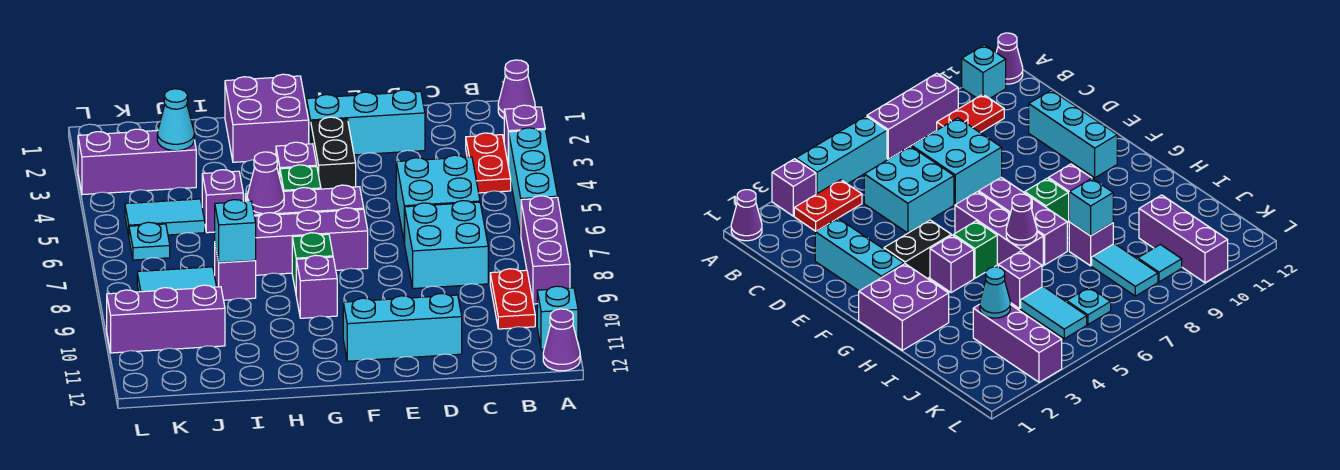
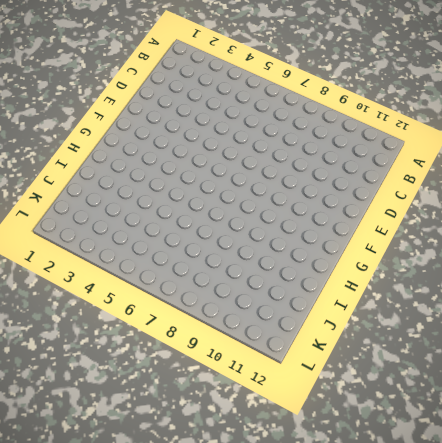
none -> purple 1x1 cone [498,60,535,119]
none -> purple 1x1 brick [504,105,545,167]
none -> cyan 1x3 brick [509,128,558,235]
none -> purple 1x3 brick [521,196,570,304]

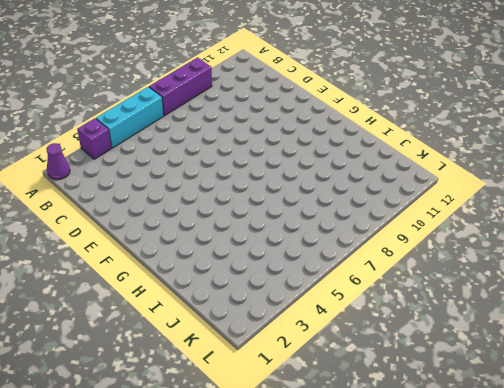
none -> cyan 1x1 brick [537,286,578,349]
none -> purple 1x1 cone [543,309,580,371]
none -> red 1x2 plate [466,133,511,193]
none -> red 1x2 plate [490,269,535,329]

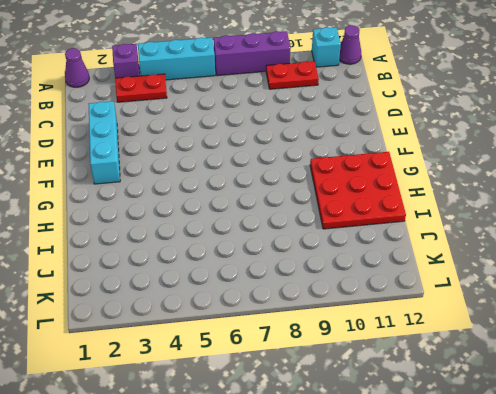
red 3x3 plate [310,152,406,229] -> none
none -> cyan 2x2 brick [396,155,480,243]
none -> cyan 2x2 brick [405,201,488,289]
none -> cyan 1x3 brick [343,294,462,361]
none -> black 1x2 brick [311,117,356,189]

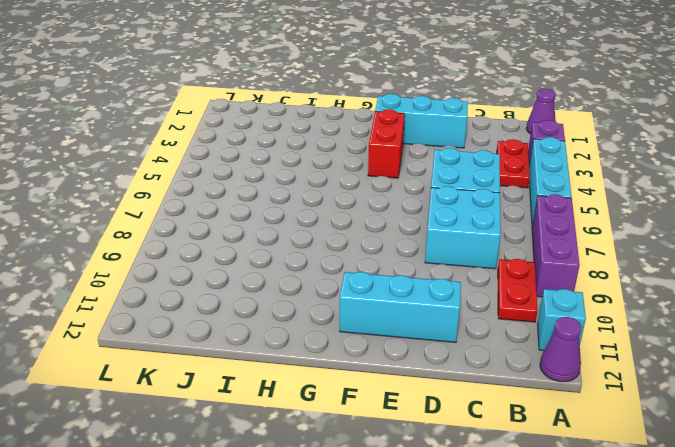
red 1x2 brick [368,109,405,178] -> black 1x2 brick [311,117,356,189]
none -> purple 1x3 brick [245,185,364,216]
none -> purple 1x3 brick [254,208,368,275]
none -> purple 2x2 brick [225,74,309,162]
none -> purple 1x1 brick [276,142,317,177]

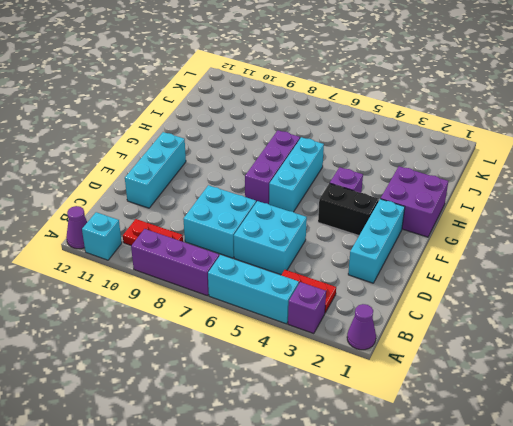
cyan 1x3 brick [269,137,324,212] -> purple 1x3 brick [245,185,364,216]
none -> green 1x1 brick [280,165,321,191]
none -> green 1x1 brick [292,233,333,292]
none -> purple 1x1 brick [296,255,337,318]
none -> purple 1x1 brick [202,170,243,233]

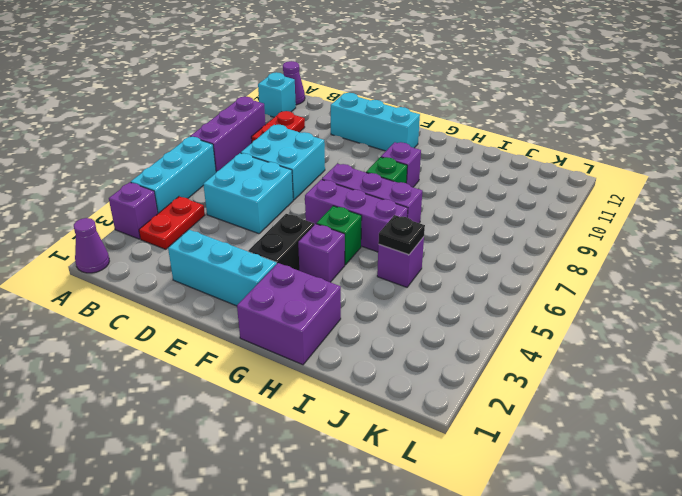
black 1x1 plate [378,215,425,255] -> none
none -> purple 1x1 brick [215,245,256,300]
none -> purple 1x3 brick [78,129,196,195]
none -> cyan 1x2 tile [125,199,205,235]
none -> cyan 1x2 tile [137,267,216,292]

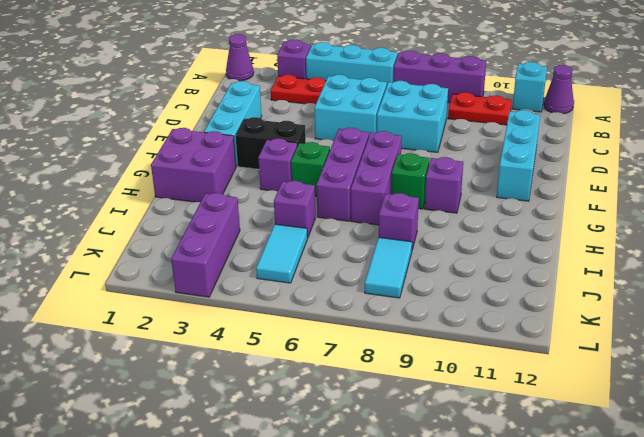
none -> purple 1x3 brick [107,285,225,353]
none -> cyan 1x1 plate [129,222,170,260]
none -> cyan 1x1 tile [1138,244,1182,282]
none -> purple 1x1 cone [247,152,284,214]

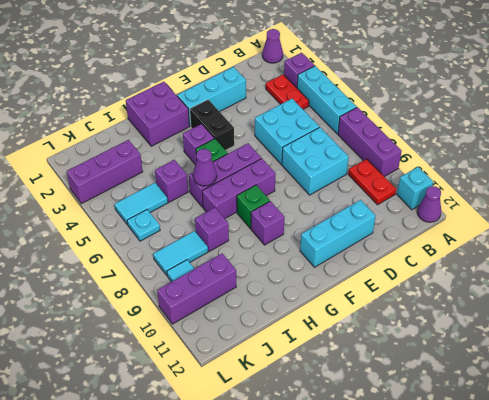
none -> cyan 1x1 brick [215,200,256,263]
none -> cyan 1x1 cone [157,89,194,151]

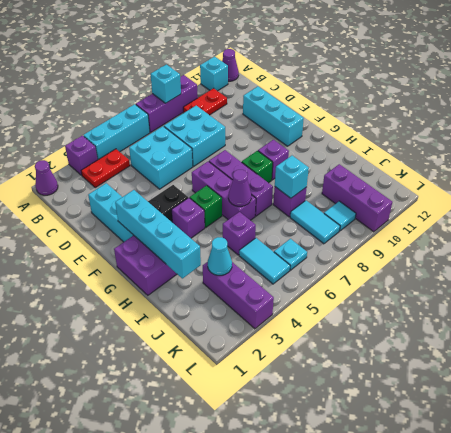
cyan 1x1 brick [151,64,181,103] -> none
cyan 1x4 brick [115,190,201,278] -> none

